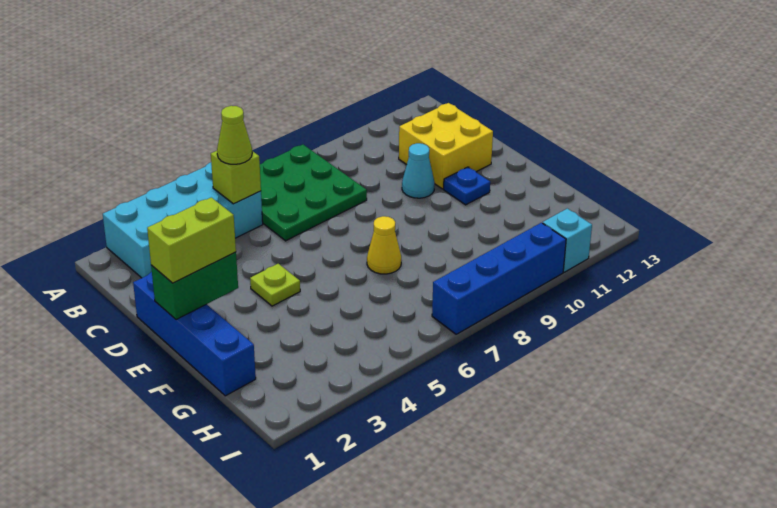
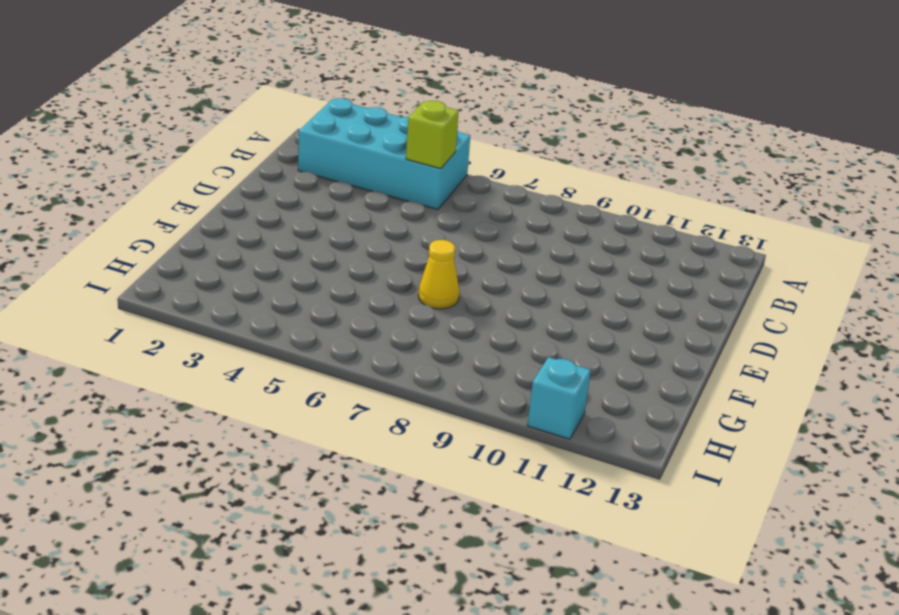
none -> green 3x3 plate [260,145,367,241]
none -> yellow 2x2 brick [399,103,493,189]
none -> blue 1x4 brick [133,272,256,396]

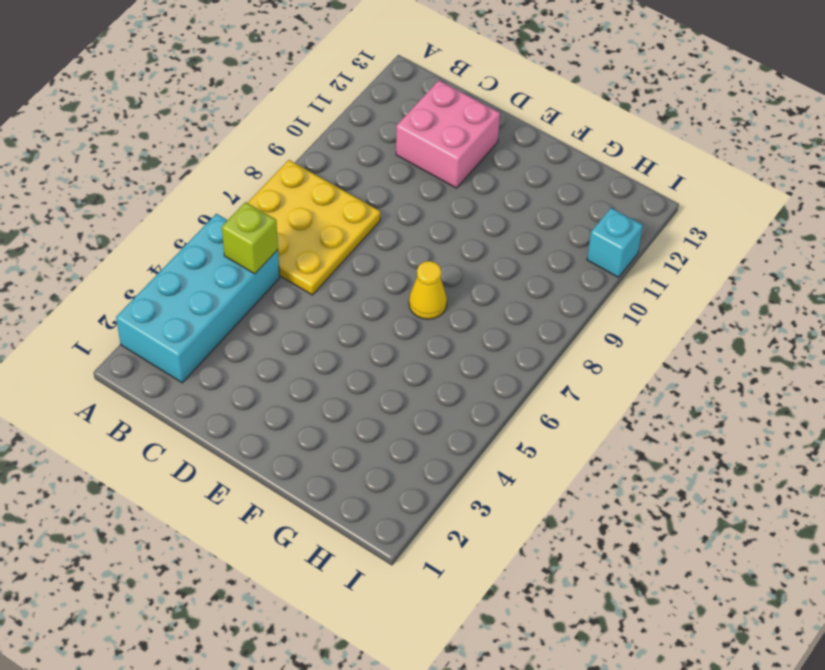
yellow 3x3 plate [248,160,380,295] -> green 3x3 plate [260,145,367,241]
pink 2x2 brick [396,80,500,188] -> yellow 2x2 brick [399,103,493,189]
none -> blue 1x4 brick [133,272,256,396]
none -> cyan 1x1 cone [402,143,435,198]
none -> lime 1x1 plate [250,264,300,306]

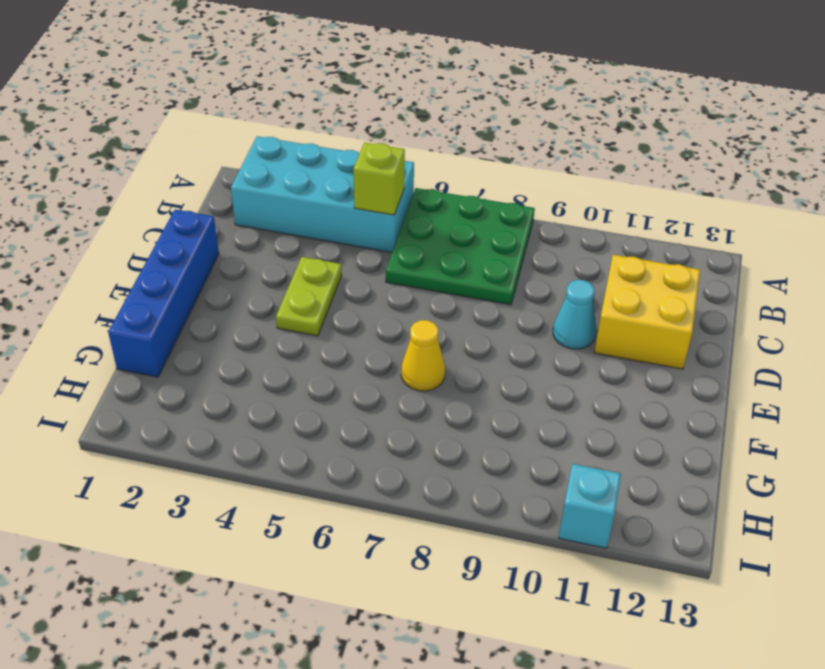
lime 1x2 plate [276,257,342,336] -> lime 1x1 plate [250,264,300,306]
none -> blue 1x1 plate [444,167,490,205]
none -> blue 1x4 brick [432,223,566,334]
none -> green 1x2 brick [151,252,238,320]

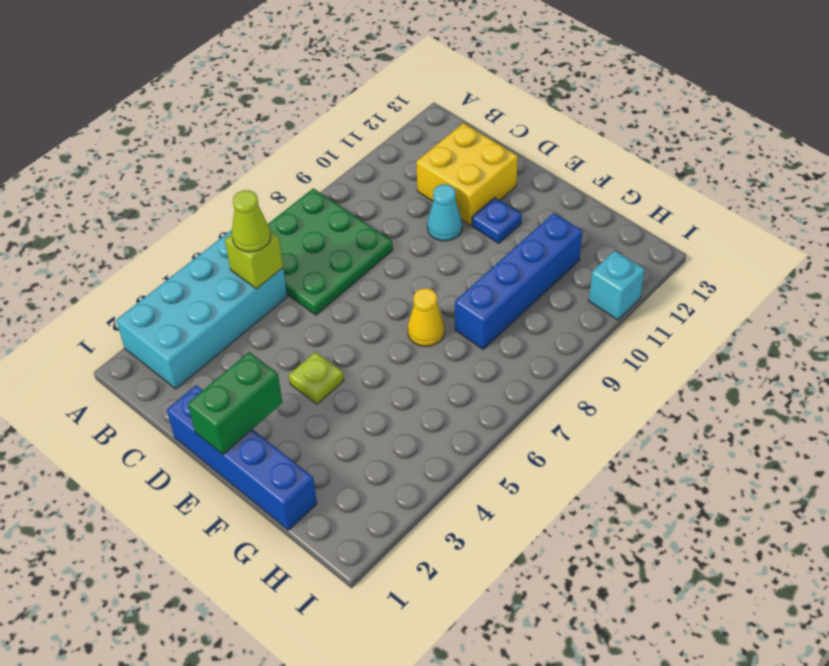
blue 1x4 brick [455,213,582,349] -> blue 1x4 brick moved to [432,223,566,334]
none -> lime 1x2 brick [147,197,236,283]

